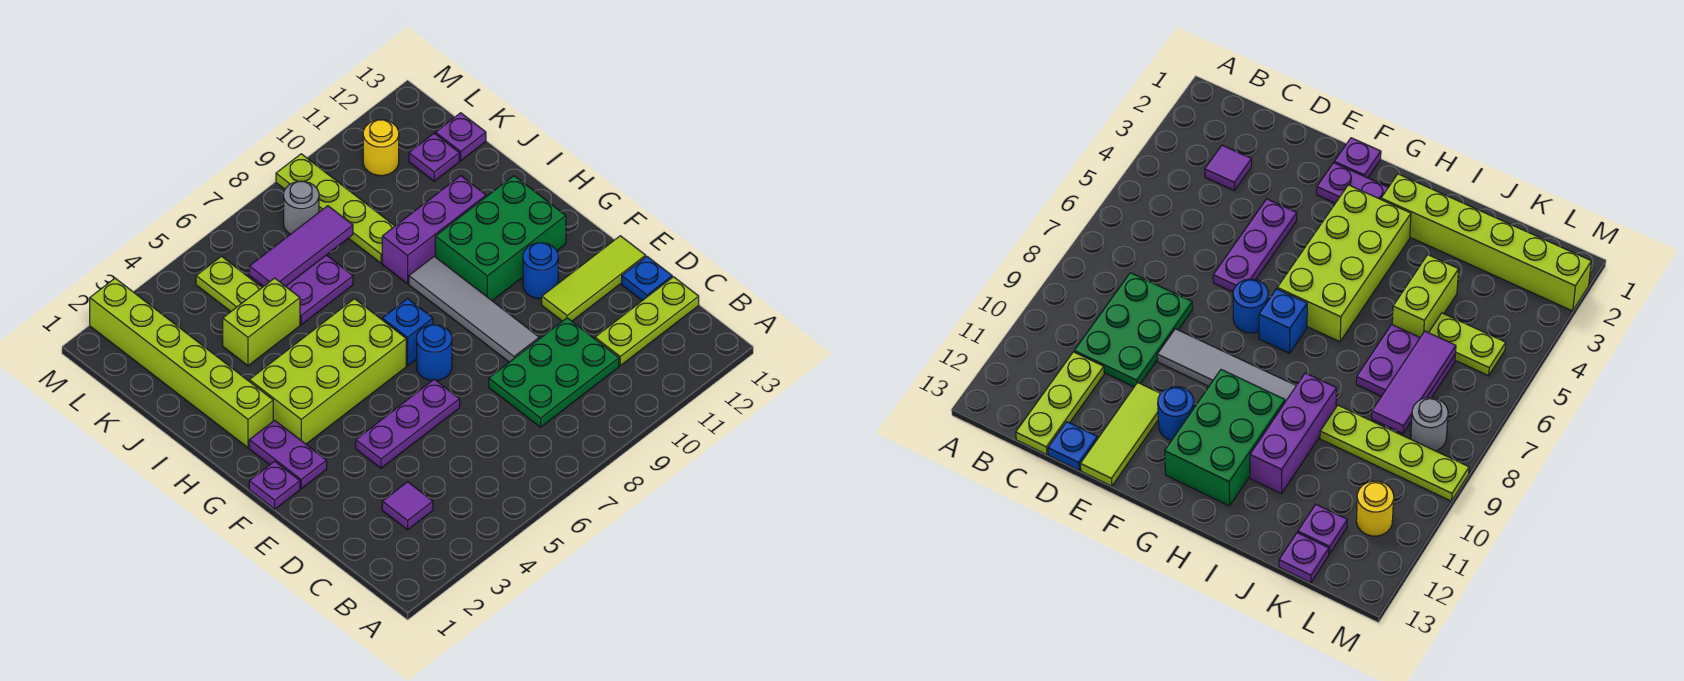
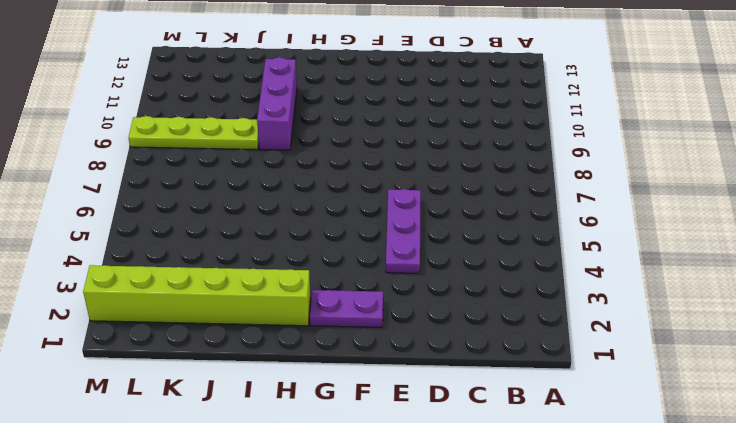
none -> purple 1x1 tile [382,482,433,530]
none -> green 2x3 plate [489,318,619,427]
none -> lime 1x3 plate [595,277,699,366]

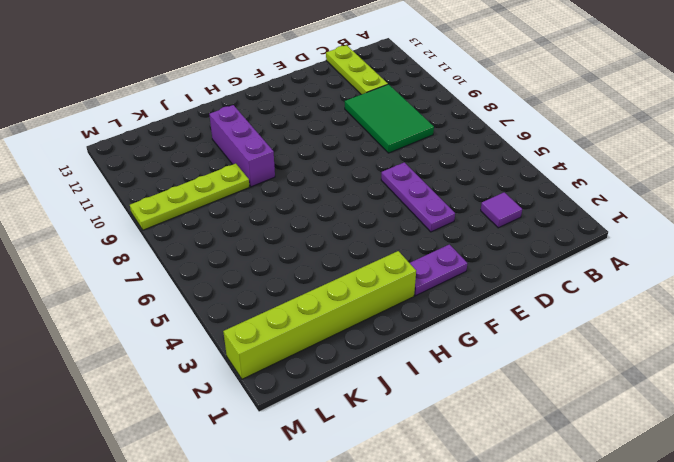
green 2x3 tile [345,84,434,153] -> green 2x3 plate [489,318,619,427]
none -> blue 1x1 plate [622,256,672,301]
none -> grey 1x4 tile [409,256,539,362]
none -> lime 1x3 tile [542,236,646,321]

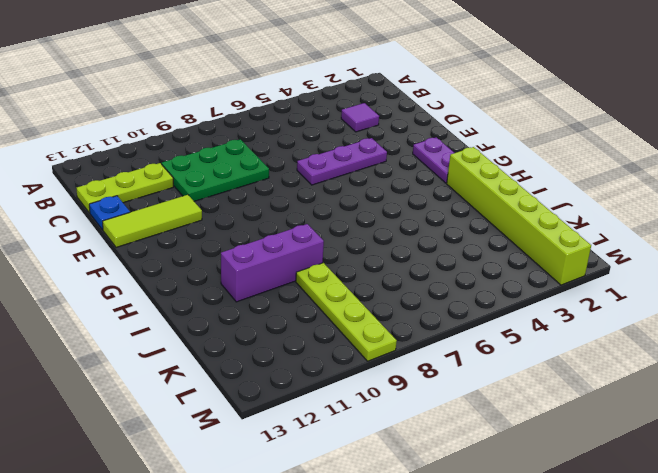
none -> grey 1x4 tile [409,256,539,362]
none -> purple 1x1 plate [249,461,300,509]
none -> blue 1x1 round brick [417,325,452,381]

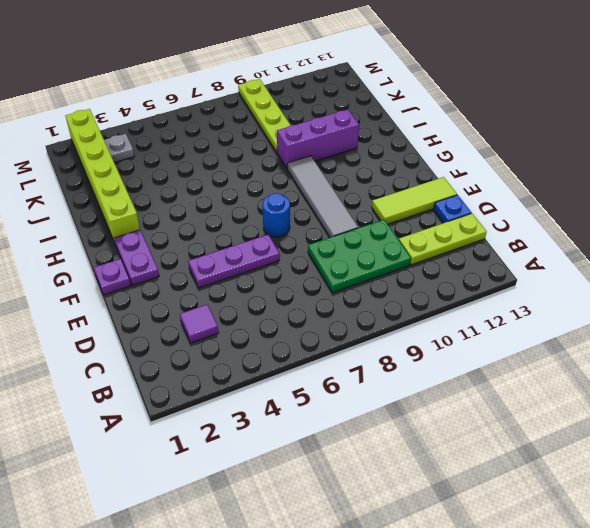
grey 1x1 plate [104,134,134,162] -> none
none -> blue 1x1 round brick [523,243,558,299]
none -> lime 2x4 brick [249,299,406,444]
none -> blue 1x1 brick [382,299,433,366]

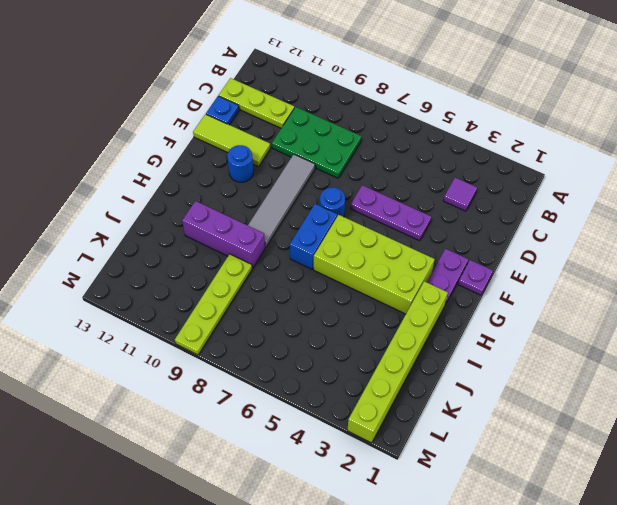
blue 1x2 brick [290,204,337,270] -> blue 1x1 brick [382,299,433,366]
none -> green 2x3 brick [435,176,566,301]
none -> lime 1x2 brick [223,278,300,366]
none -> purple 2x2 plate [249,255,353,325]

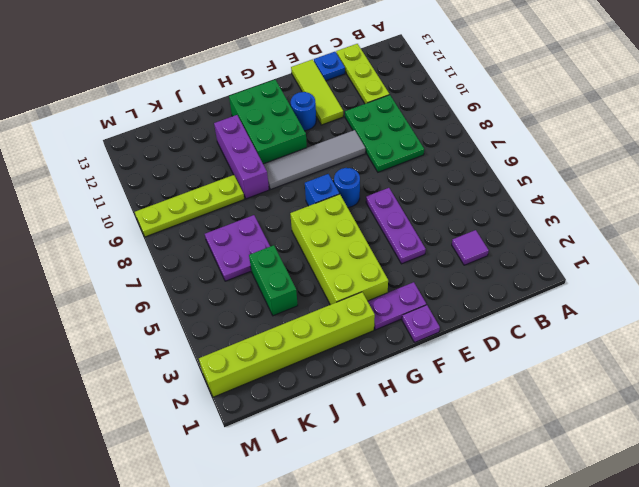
green 1x2 brick [249,245,298,316] -> lime 1x2 brick [223,278,300,366]
none -> lime 1x2 plate [196,256,262,311]
none -> purple 1x1 plate [409,133,459,181]
none -> purple 1x1 plate [435,113,486,161]

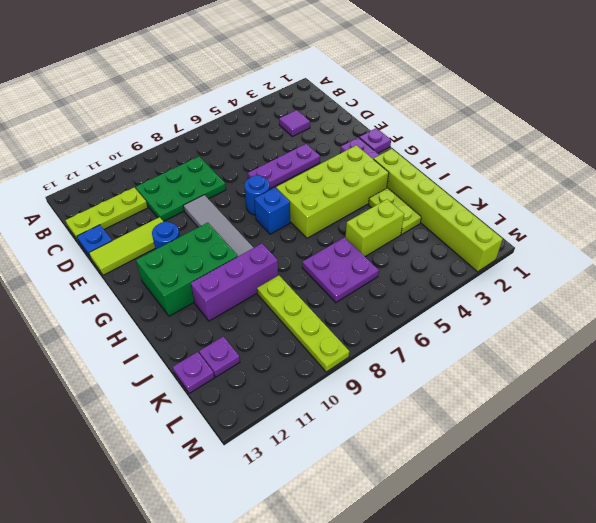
lime 1x2 plate [368,188,421,234] -> lime 1x2 plate moved to [196,256,262,311]
none -> grey 1x1 round brick [284,181,319,234]
none -> yellow 1x1 round brick [363,120,399,176]
none -> purple 1x3 tile [249,206,353,286]

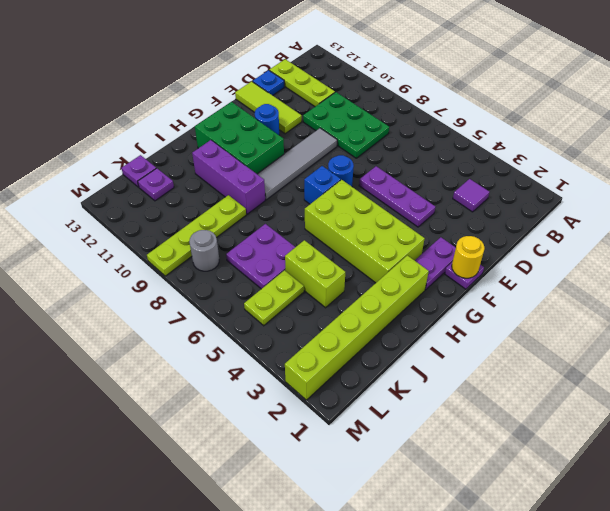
yellow 1x1 round brick [452,236,485,278] -> yellow 1x1 round brick moved to [363,120,399,176]
none -> purple 1x3 tile [249,206,353,286]

